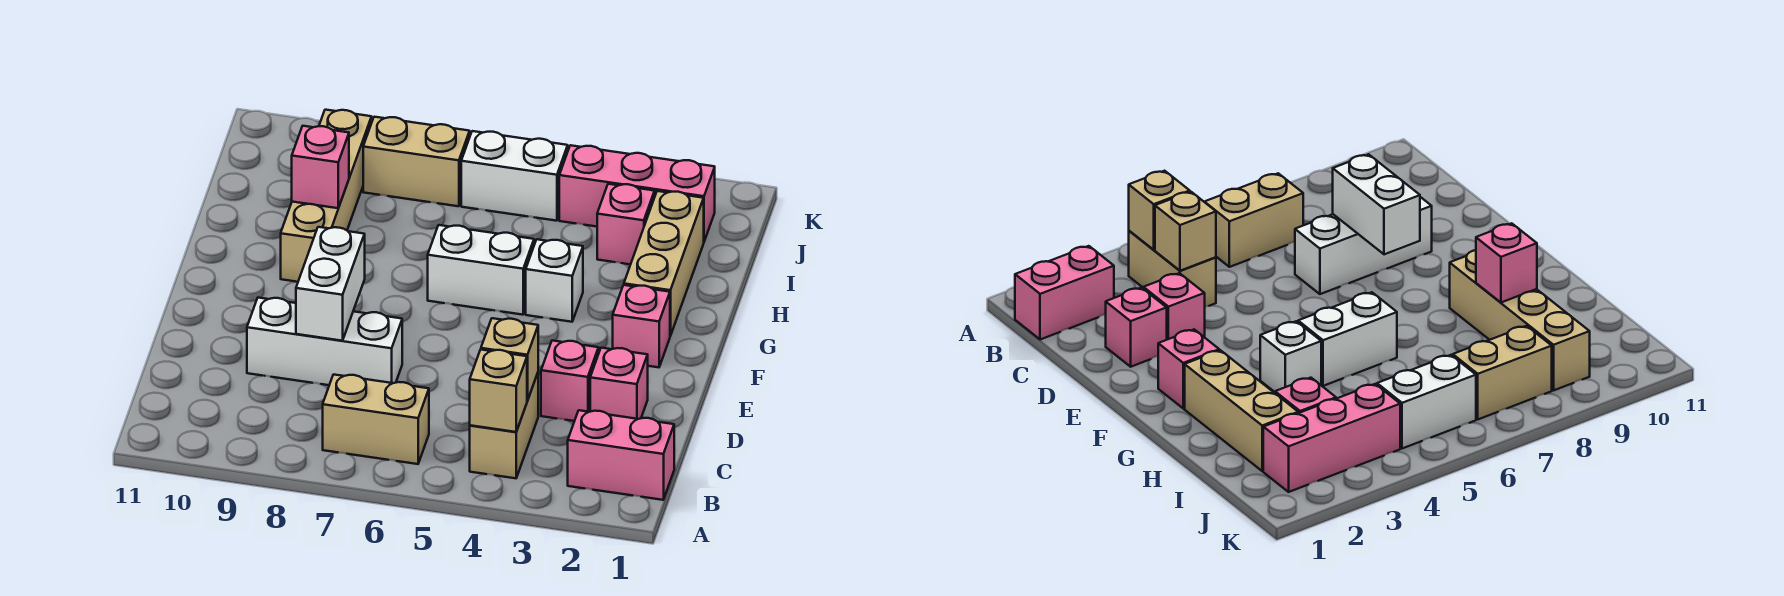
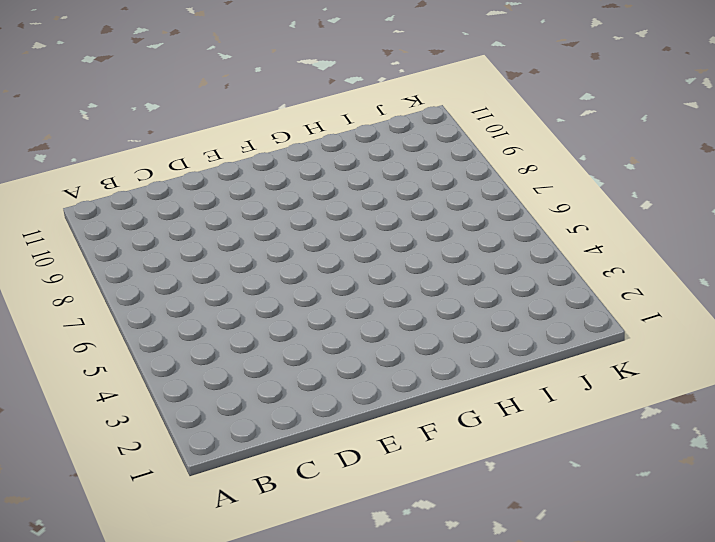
none -> pink 1x2 brick [568,410,674,500]
none -> tan 1x2 brick [470,373,538,478]
none -> tan 1x2 brick [323,375,429,464]

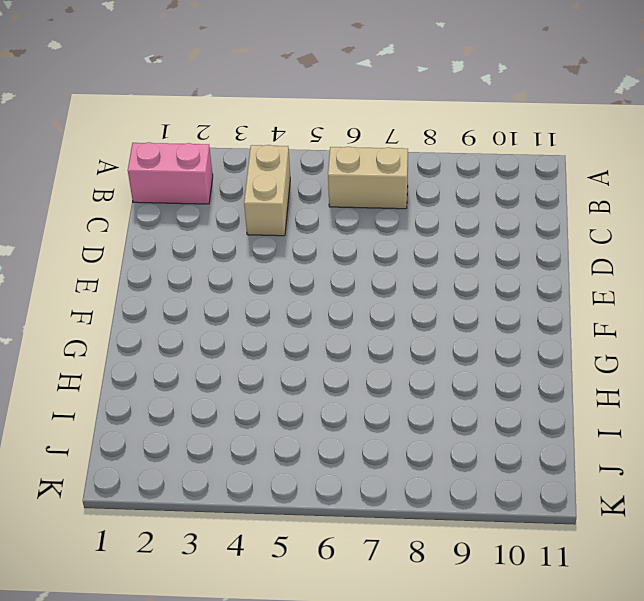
none -> pink 1x1 brick [590,348,648,419]
none -> pink 1x1 brick [541,341,599,421]
none -> white 1x3 brick [247,298,402,385]

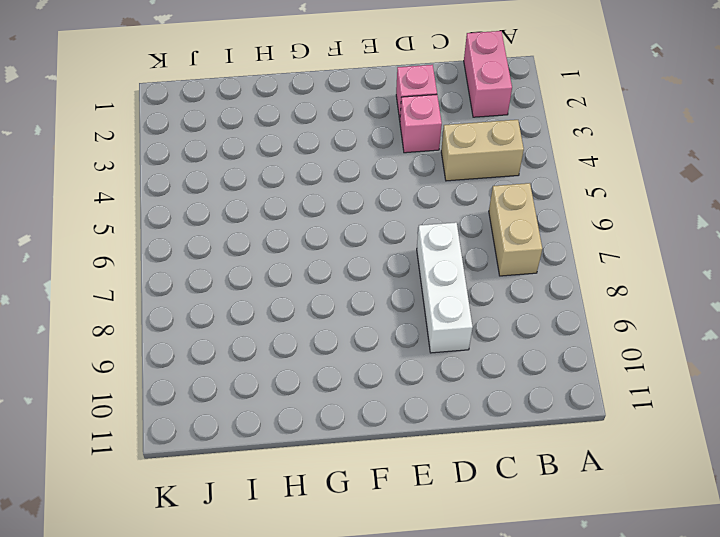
none -> pink 1x1 brick [613,285,670,367]
none -> tan 1x3 brick [624,191,704,336]
none -> white 1x1 brick [526,239,583,322]

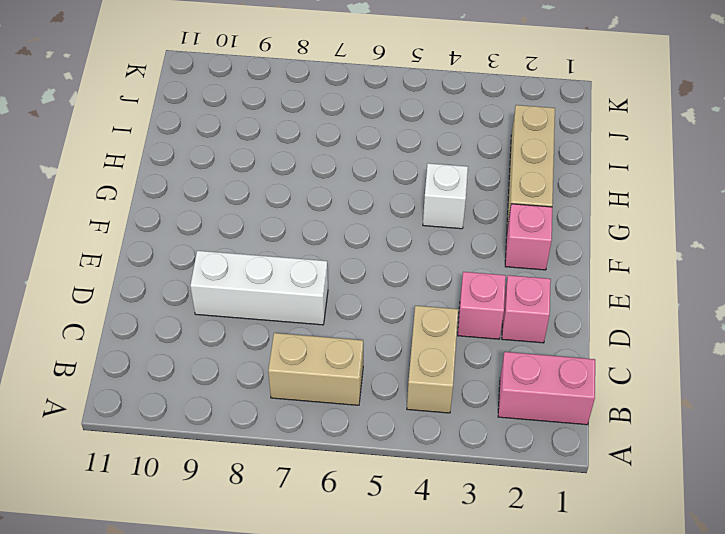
none -> white 1x2 brick [428,225,534,315]
none -> tan 1x4 brick [281,110,372,282]
none -> pink 1x1 brick [597,184,655,264]

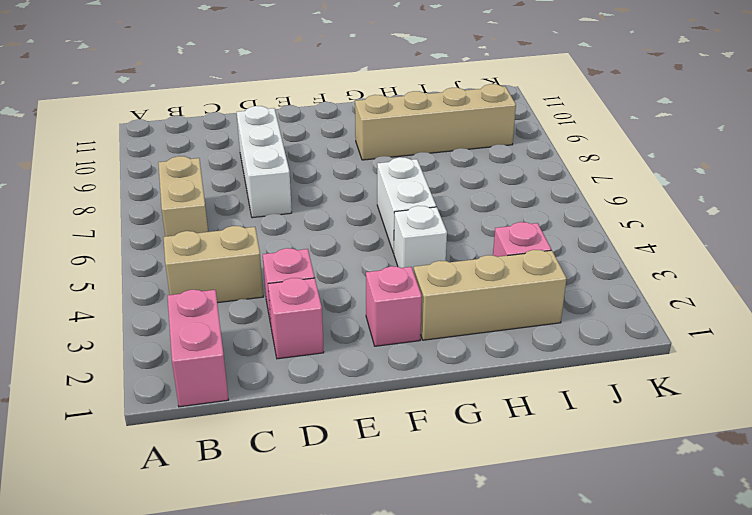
none -> pink 1x3 brick [559,145,715,241]
none -> white 1x2 brick [461,131,568,221]
none -> tan 1x2 brick [363,117,470,206]

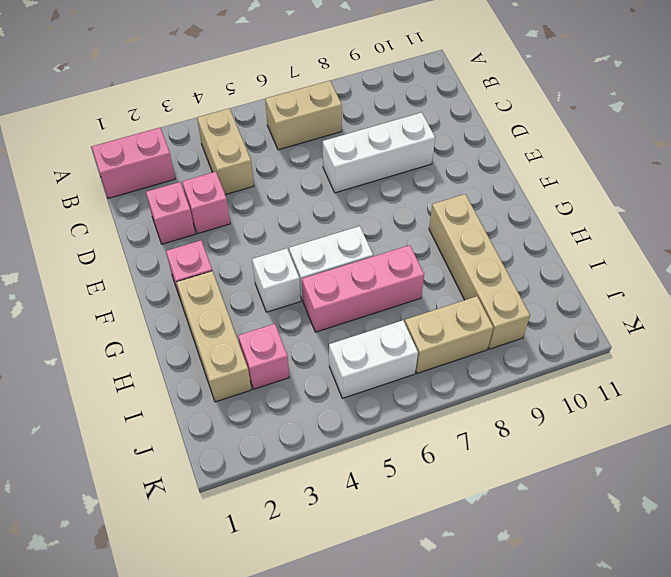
pink 1x3 brick [302,245,424,332] -> pink 1x3 brick moved to [559,145,715,241]
none -> tan 1x1 brick [470,350,527,432]
none -> tan 1x1 brick [481,318,538,401]
none -> white 1x2 brick [296,227,365,341]

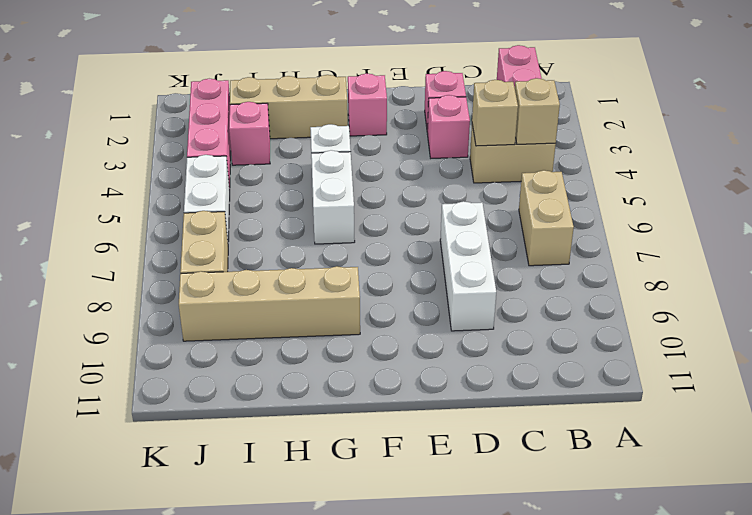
none -> white 1x2 brick [296,227,365,341]
none -> pink 1x1 brick [292,126,349,208]

